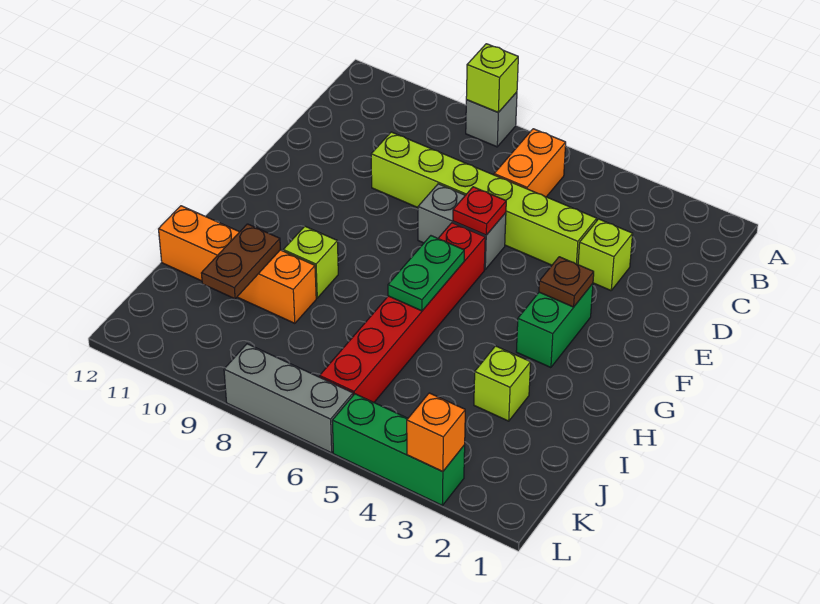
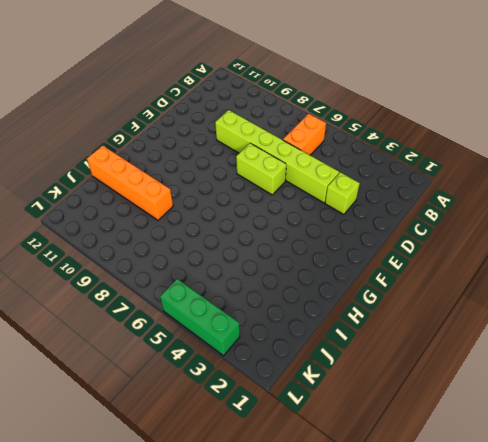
lime 1x2 brick [236,143,286,195] -> grey 1x2 brick [418,184,506,269]
none -> grey 1x1 brick [466,92,517,147]
none -> green 1x2 brick [516,284,593,368]
none -> red 1x6 brick [320,223,485,402]

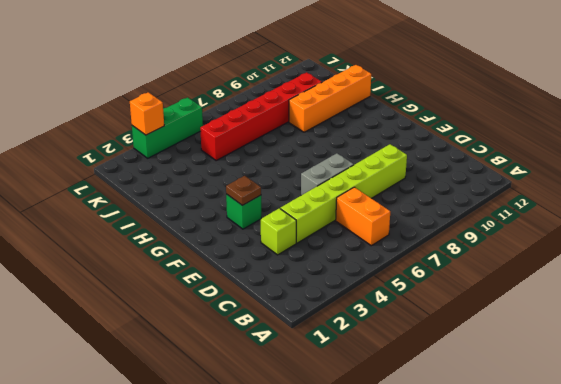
green 1x1 brick [226,194,261,229] -> green 1x2 brick [516,284,593,368]
red 1x6 brick [200,72,322,161] -> red 1x6 brick turned to [320,223,485,402]
none -> grey 1x1 brick [466,92,517,147]
none -> lime 1x1 brick [283,226,338,298]
none -> lime 1x1 brick [474,346,531,421]

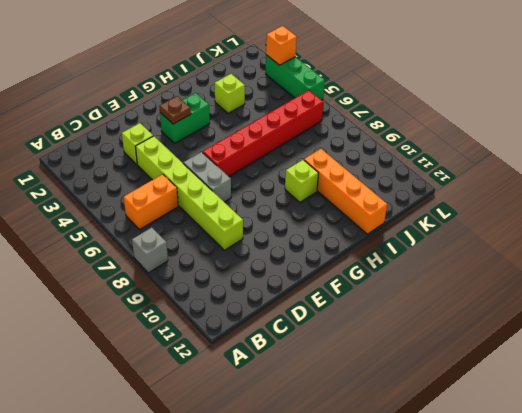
none -> grey 1x3 brick [224,344,353,453]
none -> lime 1x1 brick [466,44,518,112]
none -> red 1x1 plate [453,187,506,235]

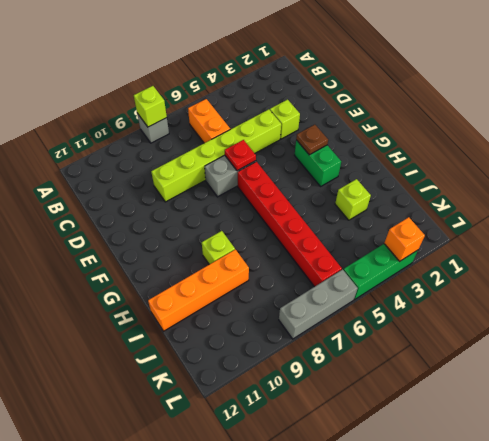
none -> green 1x2 plate [388,236,464,311]
none -> brown 1x2 plate [201,224,280,299]

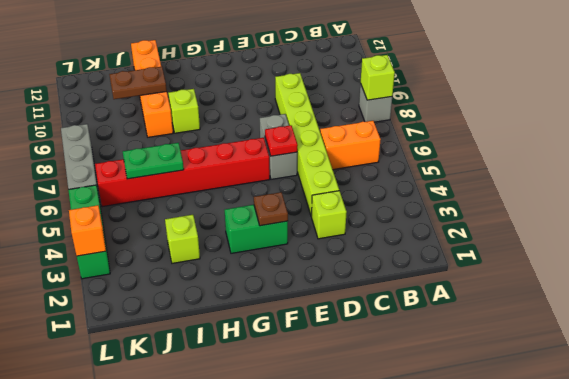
green 1x2 plate [123,143,184,179] -> green 1x2 plate moved to [388,236,464,311]

